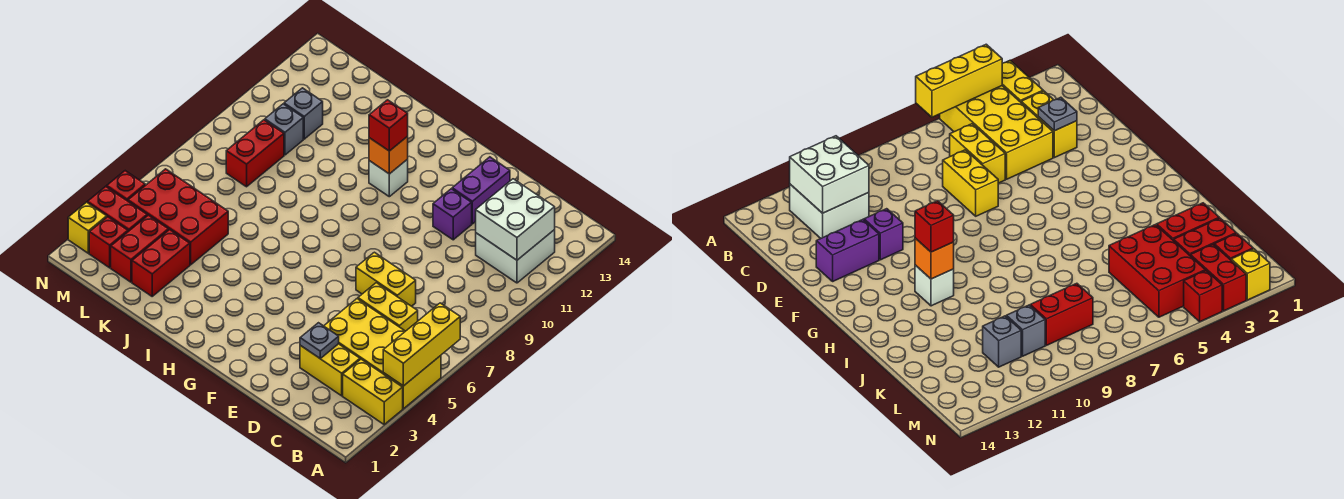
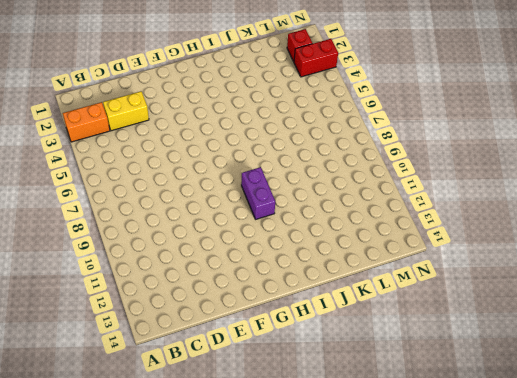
orange 1x2 brick [63,102,110,142] -> yellow 1x2 brick [343,359,403,424]
purple 1x2 brick [241,167,275,219] -> purple 1x2 brick moved to [452,157,510,224]
none -> yellow 2x4 brick [324,299,441,409]
none -> white 2x2 brick [476,230,555,283]
none -> yellow 1x2 brick [358,283,418,331]

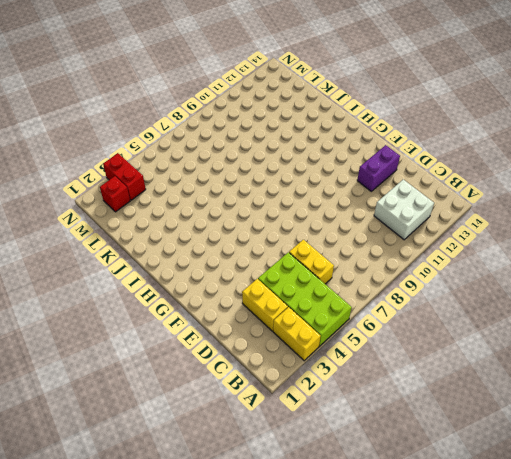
lime 2x4 brick [258,252,352,346] -> yellow 2x4 brick [324,299,441,409]
none -> yellow 1x2 brick [356,252,416,306]
none -> purple 1x1 brick [433,189,472,240]
none -> white 1x1 brick [369,159,408,197]

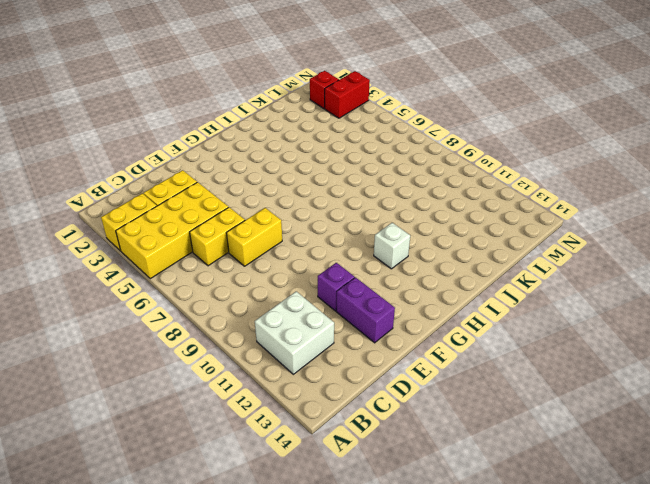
none -> red 1x2 brick [132,230,190,296]
none -> red 2x3 brick [128,169,228,265]
none -> red 1x2 brick [111,215,169,282]

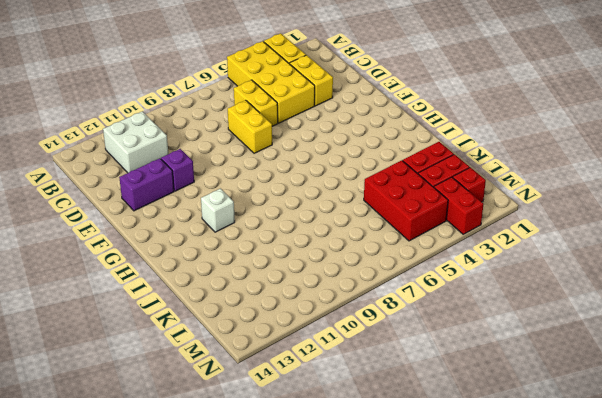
none -> red 1x2 brick [226,120,284,187]
none -> grey 1x1 brick [265,104,303,155]
none -> grey 1x1 brick [284,88,323,139]

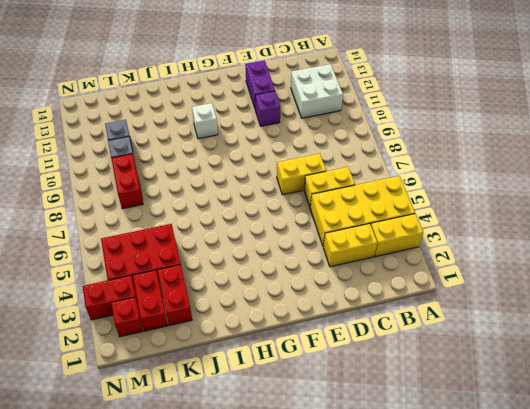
none -> yellow 1x1 brick [68,202,107,253]
none -> red 1x1 brick [107,171,145,201]
none -> yellow 1x3 brick [383,303,460,386]

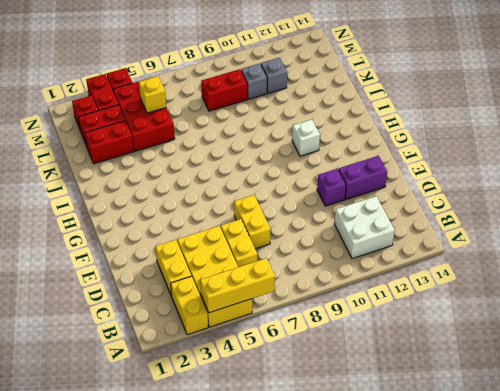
yellow 1x1 brick [139,76,166,113] -> yellow 1x1 brick moved to [68,202,107,253]
none -> white 2x2 brick [476,179,555,260]
none -> grey 1x1 plate [300,323,339,358]
none -> orange 1x1 brick [369,136,408,174]

